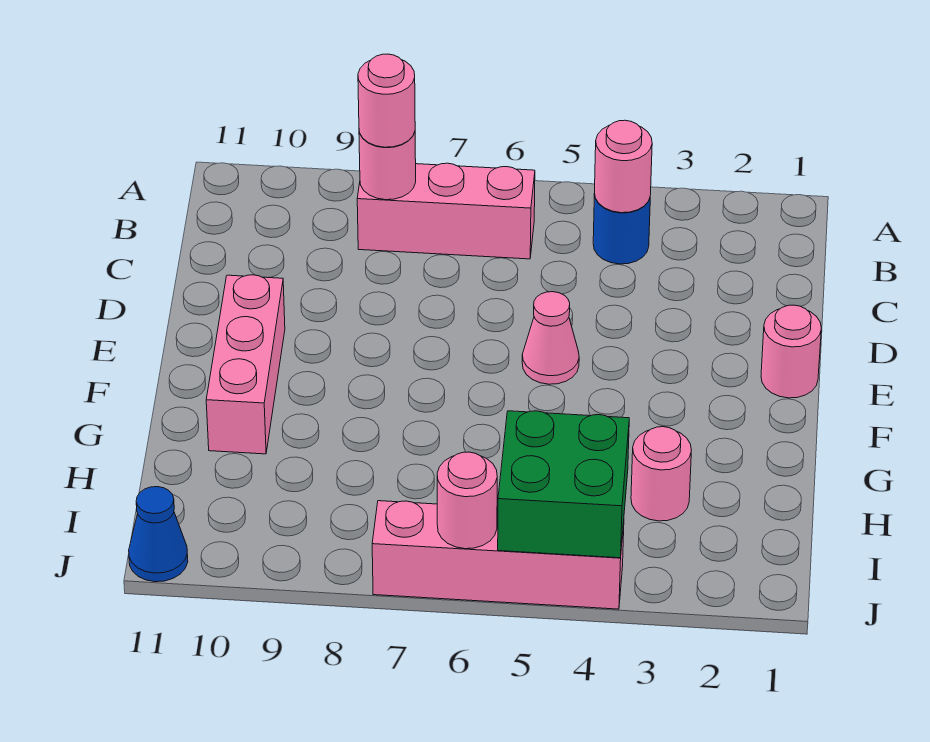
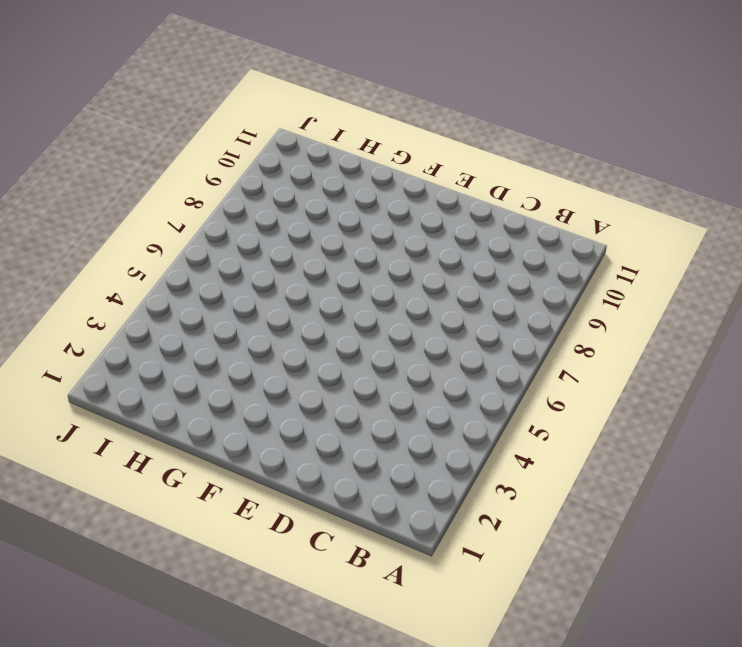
none -> blue 1x1 round brick [593,193,650,264]
none -> pink 1x3 brick [357,163,535,259]
none -> pink 1x1 round brick [761,305,821,398]

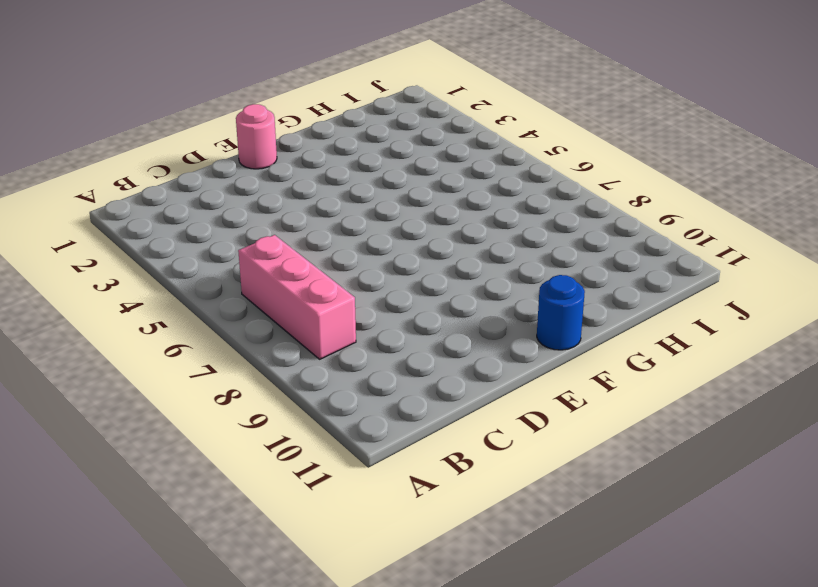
blue 1x1 round brick [537,275,585,350] -> blue 1x1 round brick moved to [593,193,650,264]
none -> pink 1x1 cone [522,292,579,384]
none -> pink 1x3 brick [206,275,285,454]
none -> pink 1x1 round brick [631,427,691,521]

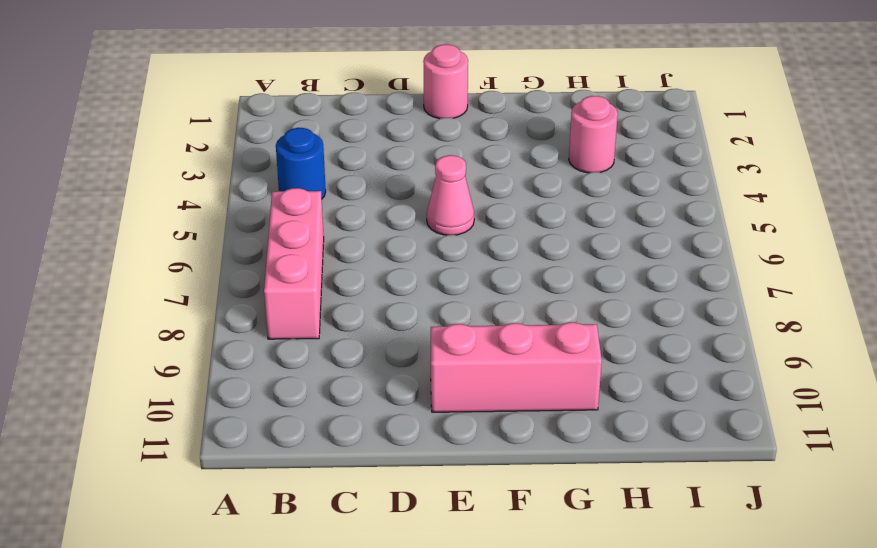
none -> pink 1x4 brick [372,501,624,609]
none -> blue 1x1 cone [129,487,188,582]
none -> pink 1x1 round brick [595,120,652,213]

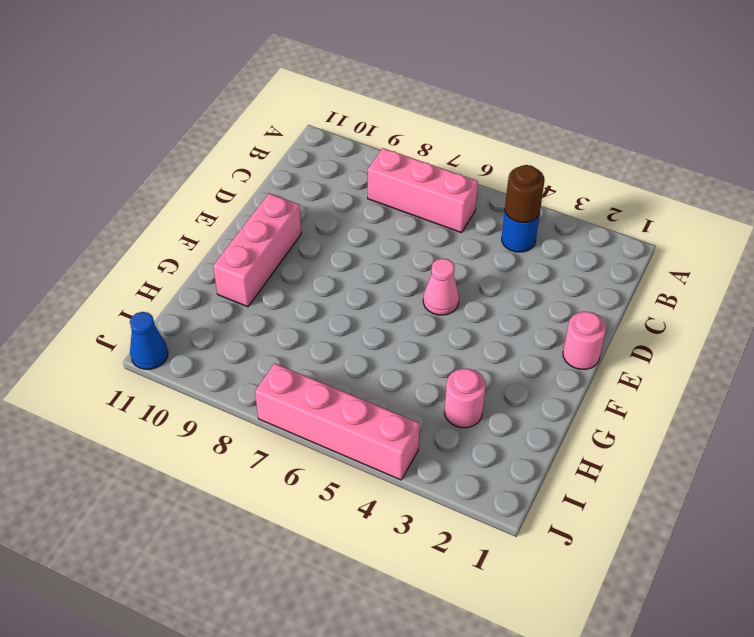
brown 1x1 round brick [505,165,545,222] -> pink 1x1 round brick [595,120,652,213]
none -> pink 1x1 round brick [359,132,416,200]
none -> green 2x2 brick [498,411,629,558]
none -> pink 1x1 round brick [437,452,497,549]

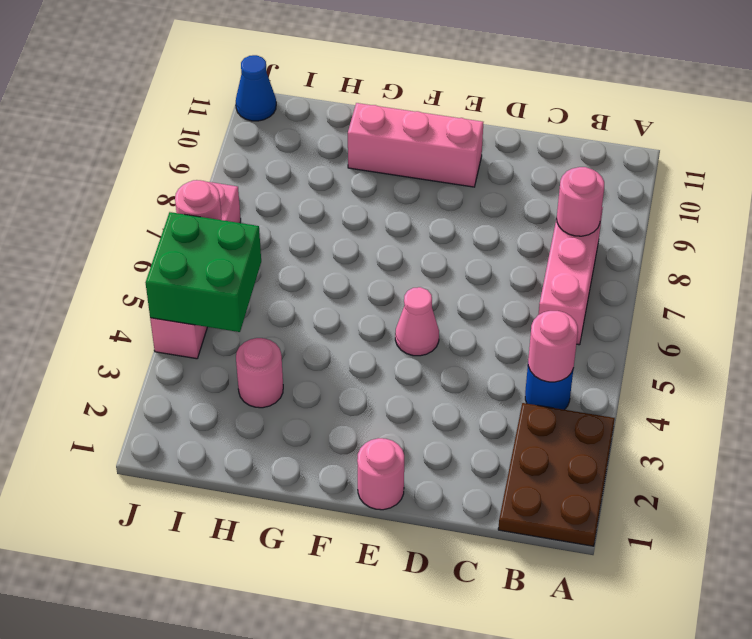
brown 2x3 plate [498,403,615,546] -> none
none -> pink 1x1 round brick [358,54,415,147]

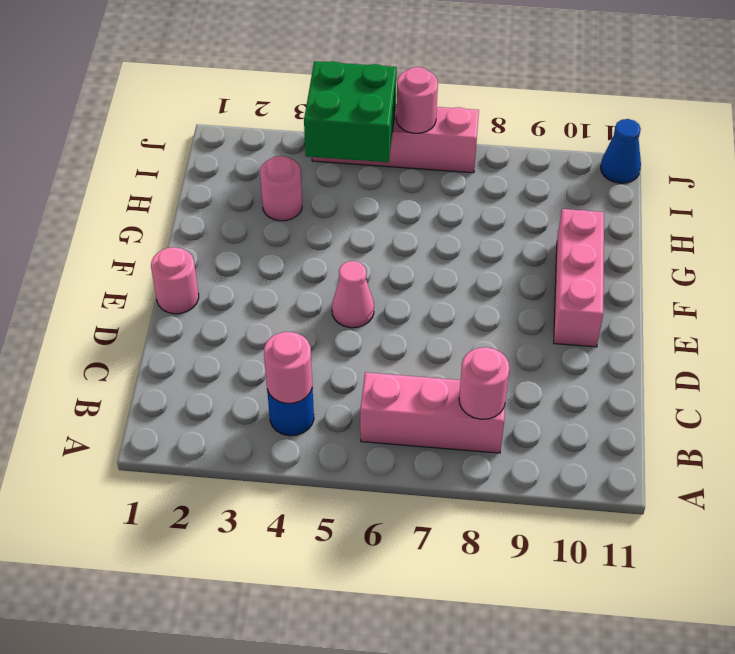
none -> pink 1x1 round brick [358,54,415,147]

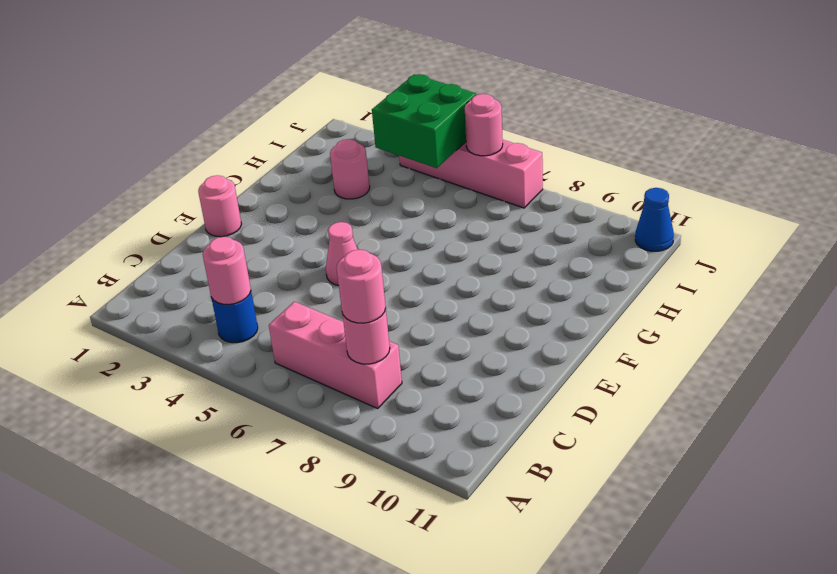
none -> pink 1x3 brick [206,275,285,454]

